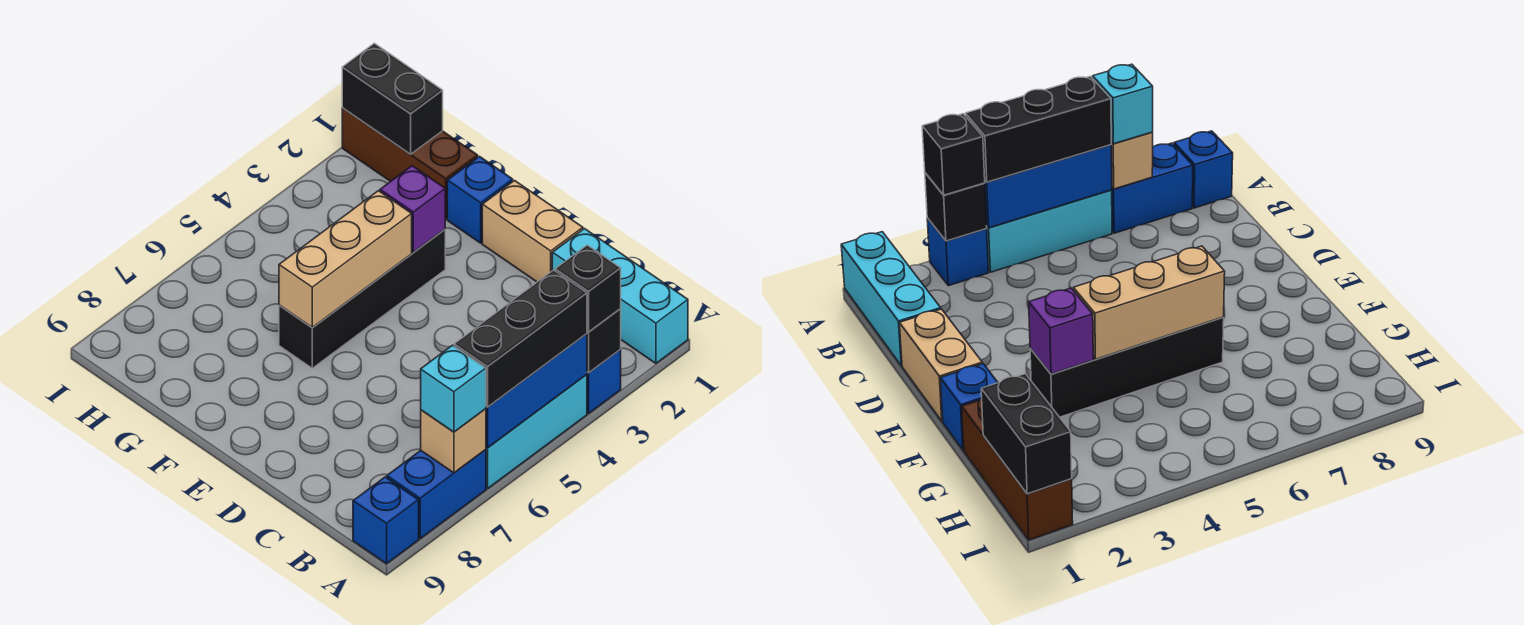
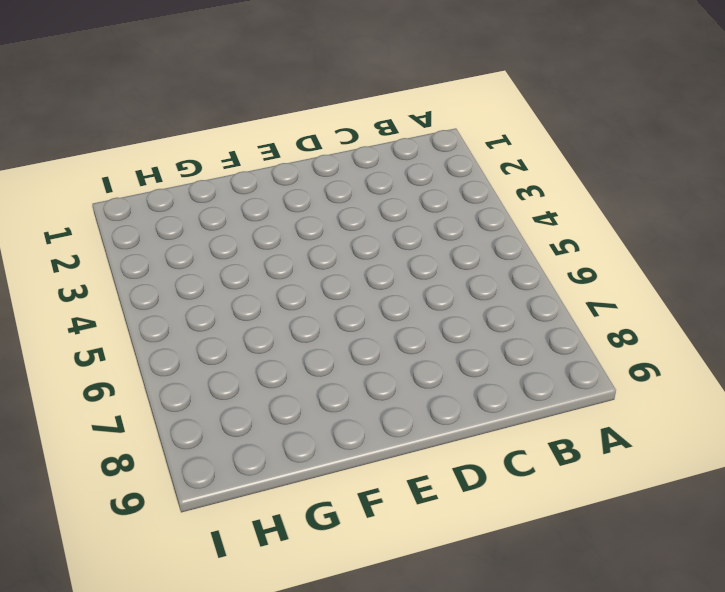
none -> cyan 1x3 brick [552,229,688,363]
none -> blue 1x1 brick [587,349,621,413]
none -> cyan 1x3 brick [486,374,587,489]

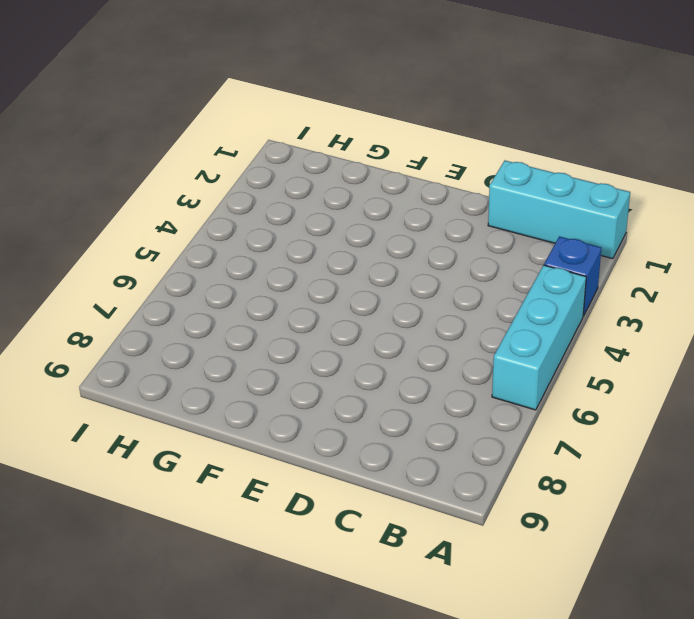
none -> blue 1x2 brick [387,450,486,539]
none -> blue 1x1 brick [353,477,419,564]
none -> tan 1x2 brick [482,181,583,282]

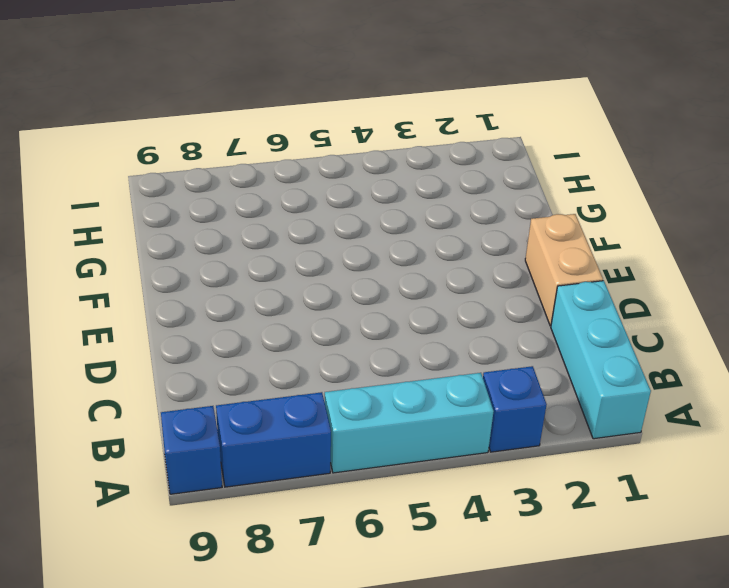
none -> blue 1x1 brick [447,156,513,243]
none -> black 1x4 brick [279,230,445,368]
none -> brown 1x3 brick [342,108,478,219]

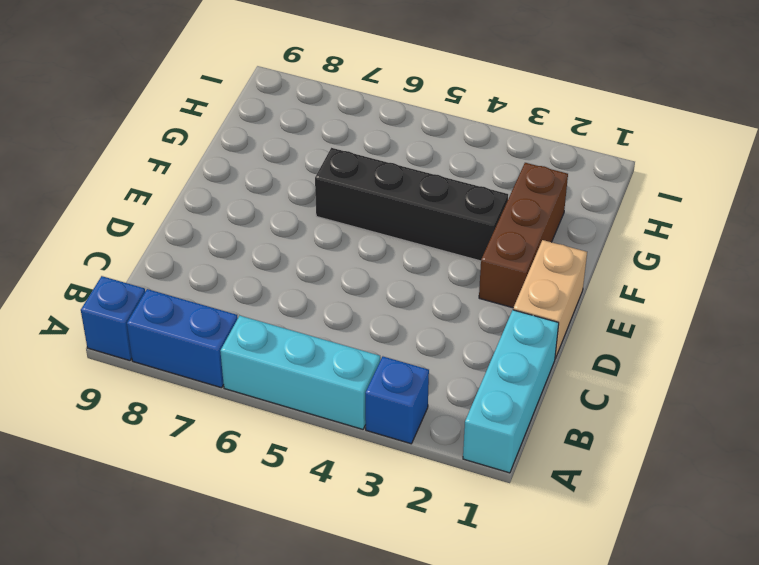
brown 1x3 brick [479,163,568,308] -> brown 1x3 brick moved to [342,108,478,219]
none -> blue 1x1 brick [447,156,513,243]
none -> black 1x1 brick [587,309,621,373]
none -> blue 1x3 brick [486,334,587,448]

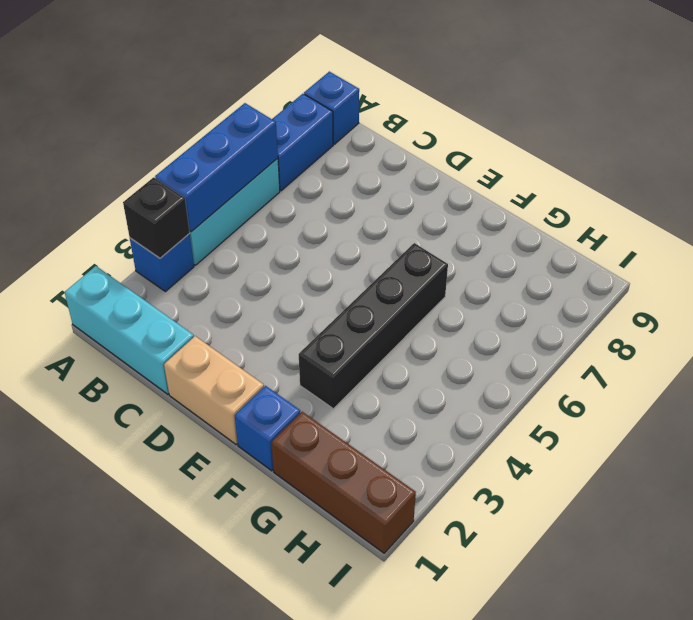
none -> tan 1x1 brick [421,409,486,473]
none -> purple 1x1 brick [380,166,445,253]
none -> tan 1x3 brick [279,191,412,328]

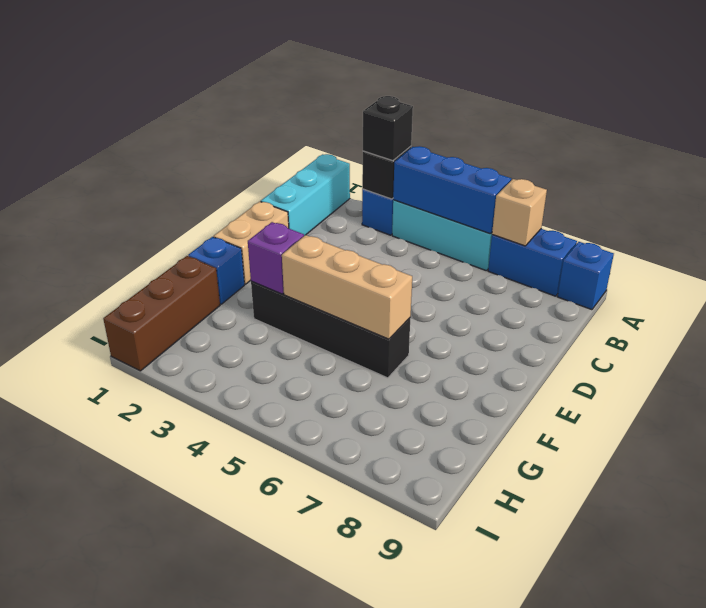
none -> black 1x2 brick [342,43,443,154]
none -> black 1x3 brick [454,270,587,407]
none -> cyan 1x1 brick [421,345,486,432]

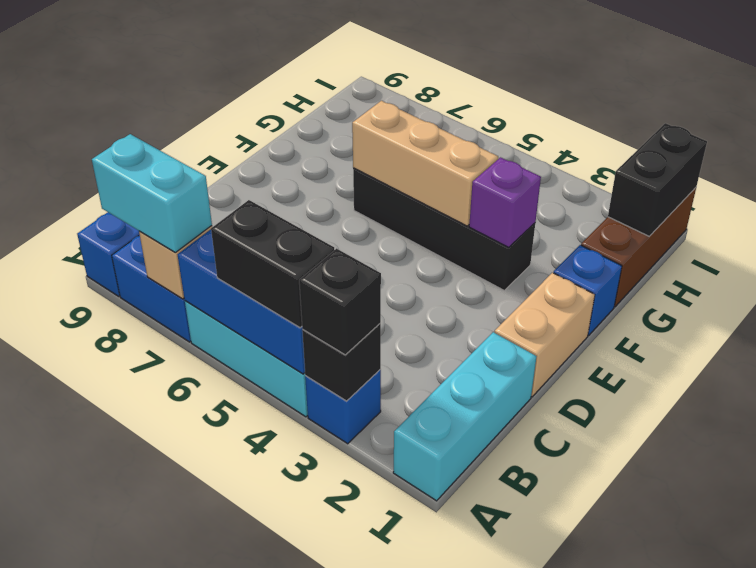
black 1x2 brick [211,200,334,328] -> black 1x3 brick [454,270,587,407]
cyan 1x2 brick [92,134,212,252] -> cyan 1x1 brick [421,345,486,432]

